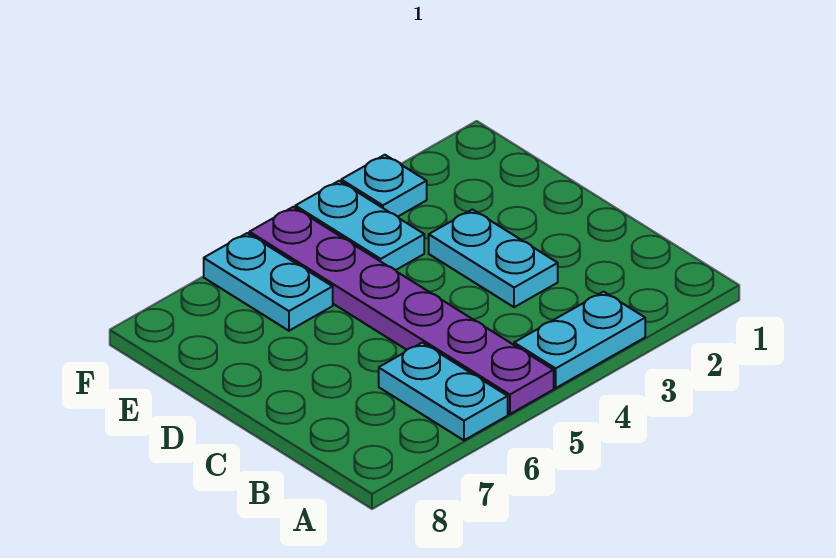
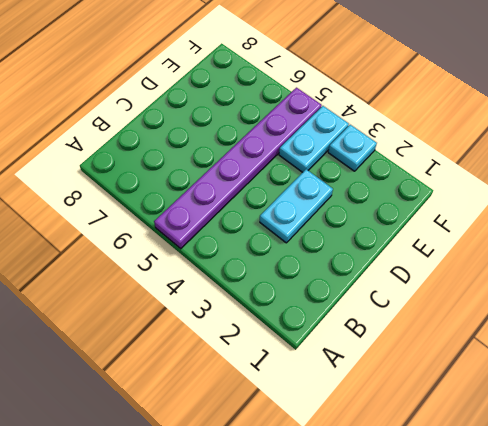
none -> cyan 1x2 plate [514,292,645,388]
none -> cyan 1x2 plate [379,343,508,440]

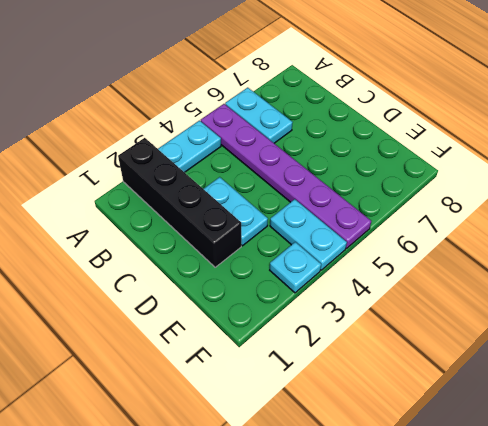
black 1x4 brick [118,138,241,267] -> none
none -> cyan 1x2 plate [204,233,333,331]

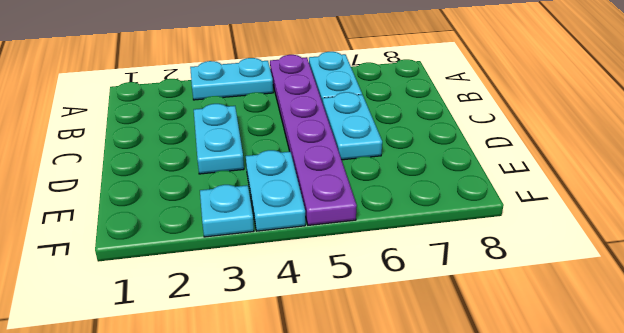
cyan 1x2 plate [323,92,382,160] -> cyan 1x2 plate moved to [204,233,333,331]

